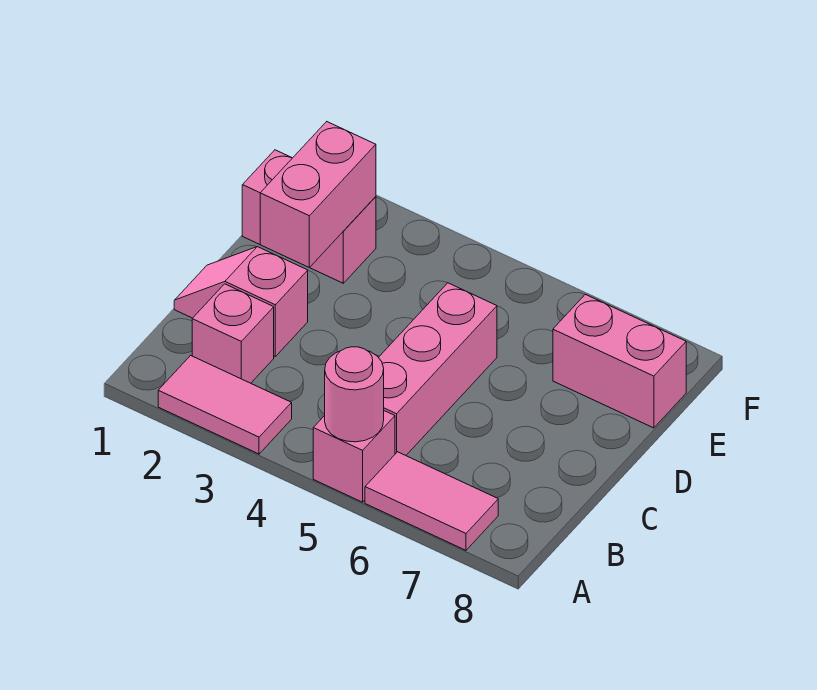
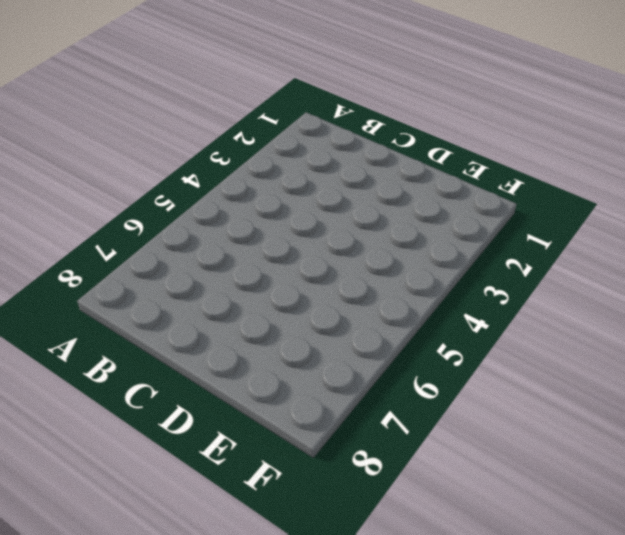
none -> pink 1x2 tile [158,355,292,454]
none -> pink 1x1 brick [313,411,395,502]

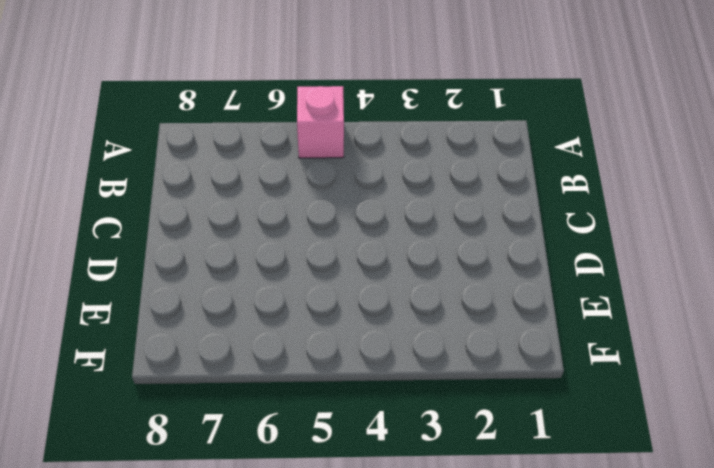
none -> pink 1x2 tile [158,355,292,454]
none -> pink 1x2 tile [365,452,498,550]

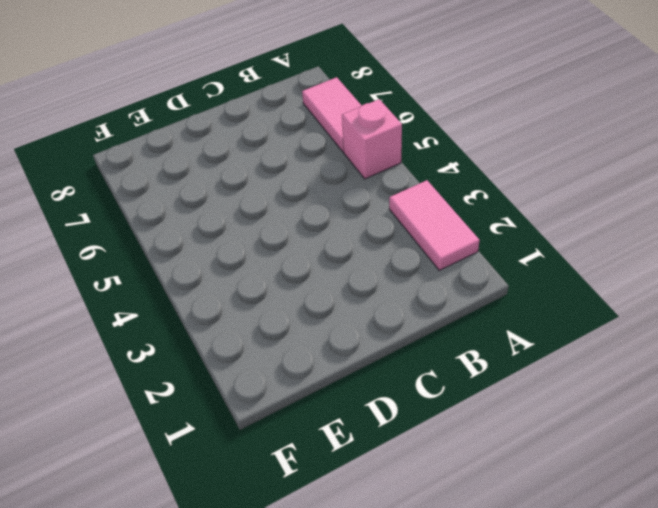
none -> pink 1x1 brick [192,284,274,383]
none -> pink 1x3 brick [378,283,497,455]

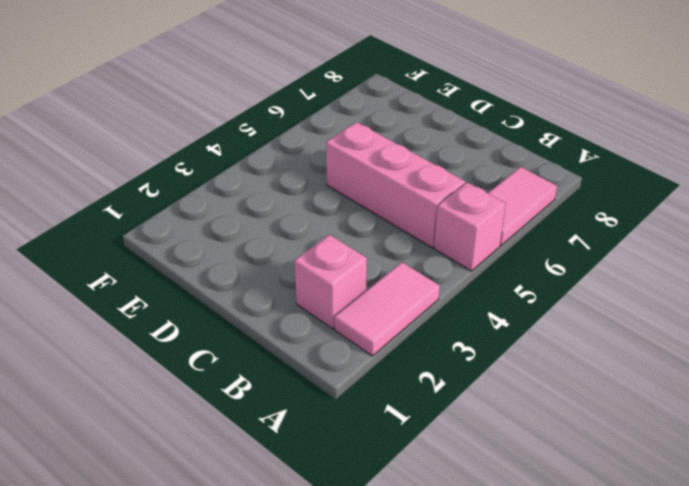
none -> pink 1x2 slope [174,247,308,356]
none -> pink 1x2 brick [242,150,376,283]

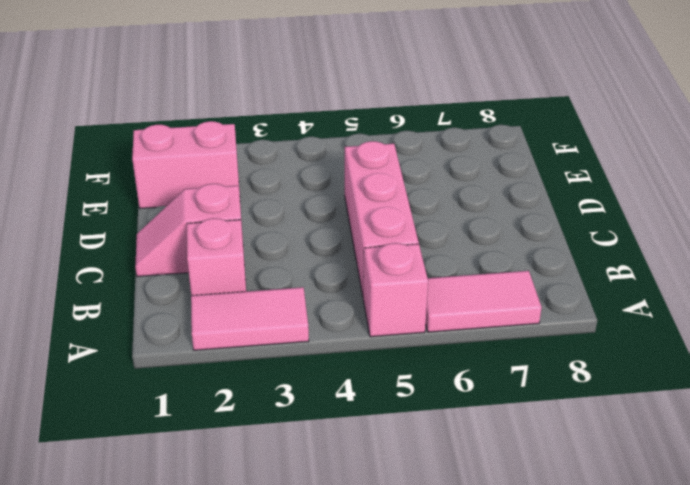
none -> pink 1x2 brick [553,294,686,428]
none -> pink 1x1 round brick [325,347,384,442]

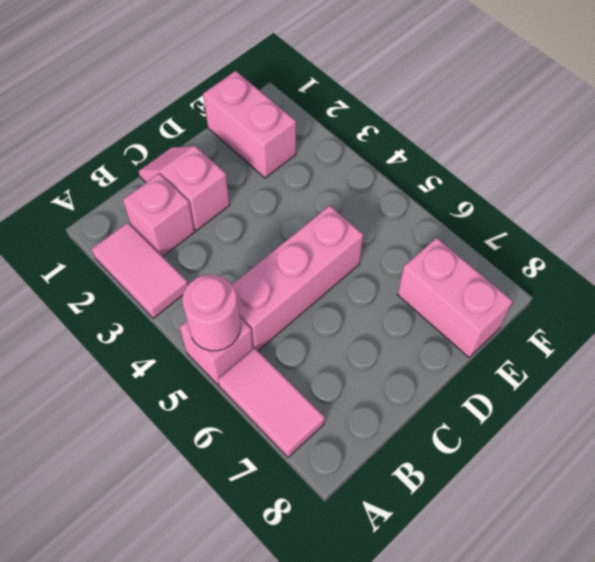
none -> pink 1x2 brick [260,122,376,268]

